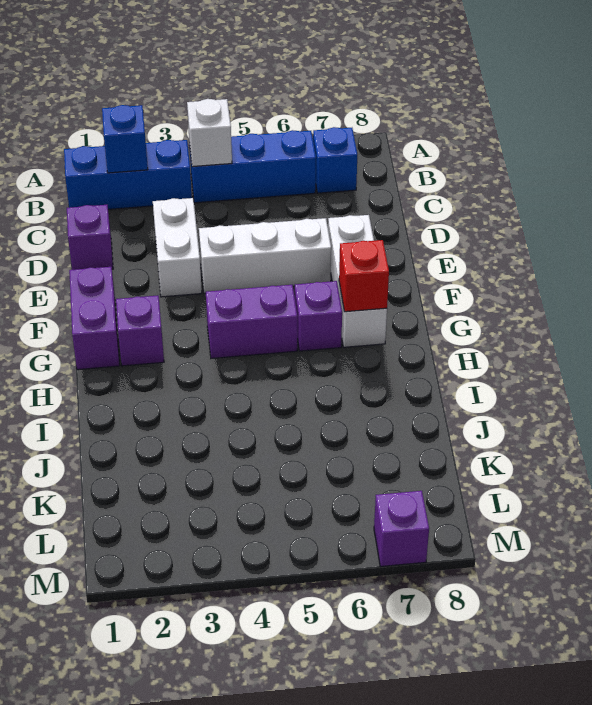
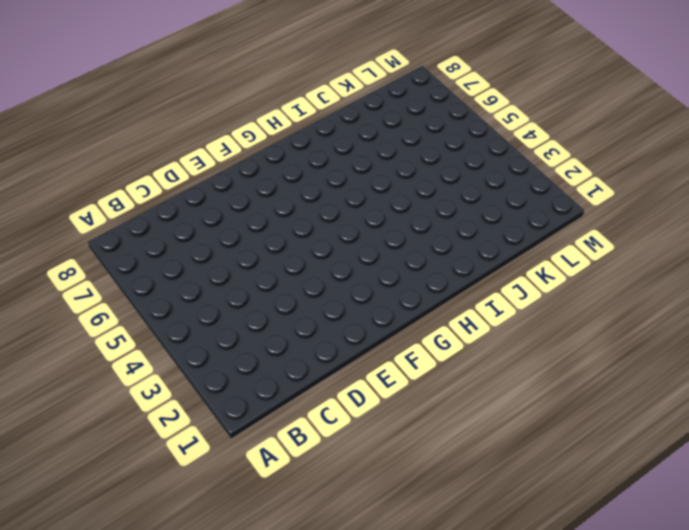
none -> blue 1x3 brick [64,140,192,209]
none -> blue 1x3 brick [189,130,316,203]
none -> blue 1x1 brick [313,127,357,193]

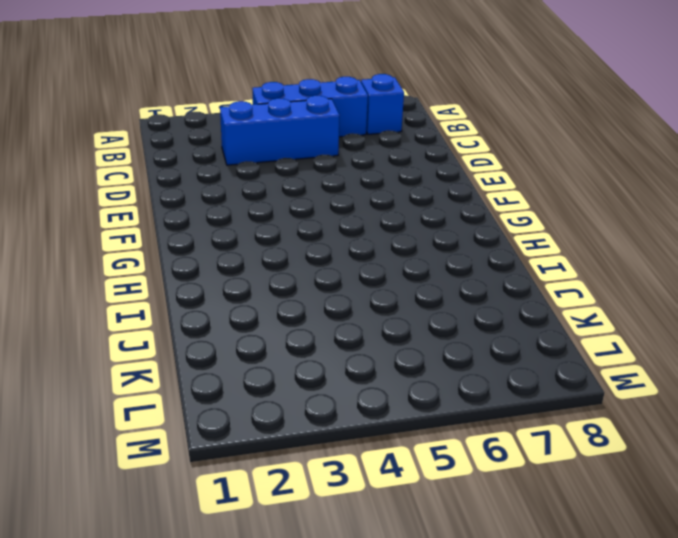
blue 1x3 brick [220,95,340,165] -> blue 1x3 brick moved to [64,140,192,209]
none -> purple 1x1 brick [67,205,113,270]
none -> white 1x2 brick [153,198,202,297]
none -> white 1x3 brick [199,218,331,293]

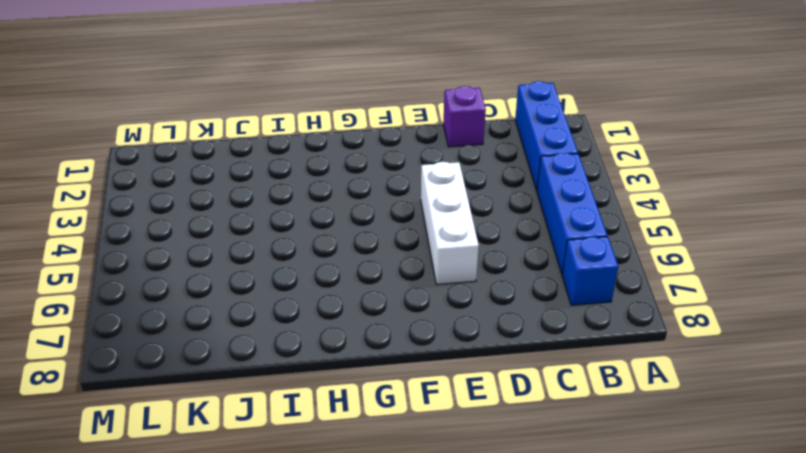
none -> white 1x2 brick [153,198,202,297]
none -> white 1x3 brick [328,215,387,347]
none -> purple 1x2 brick [69,267,120,370]

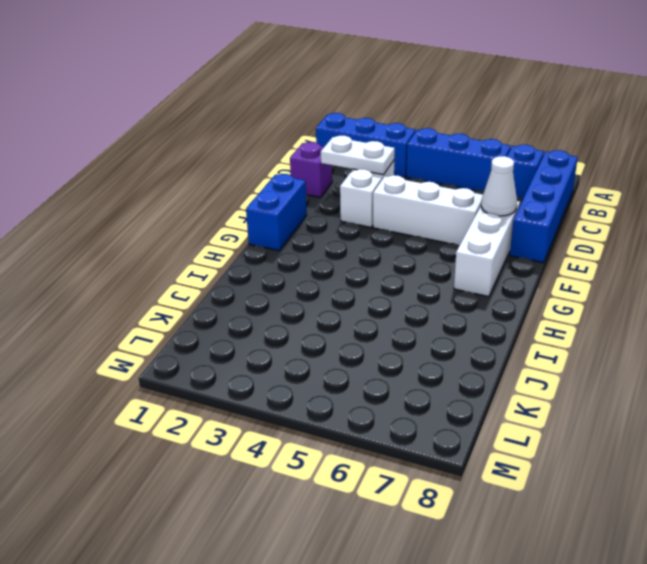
blue 1x4 brick [510,150,578,263] -> none
white 1x2 plate [321,136,395,175] -> none
white 1x1 cone [481,156,517,216] -> none
blue 1x2 brick [246,174,307,251] -> purple 1x2 brick [69,267,120,370]
none -> purple 1x1 brick [116,296,164,366]
none -> purple 1x2 brick [206,285,297,358]
none -> purple 1x1 brick [295,281,342,351]

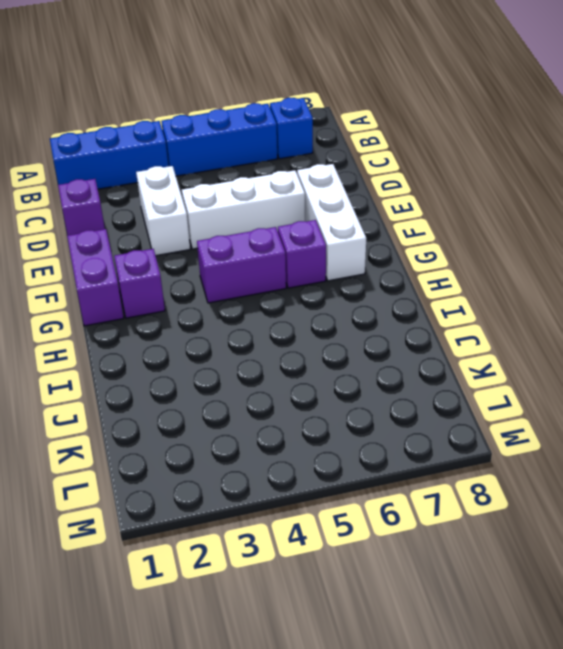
none -> purple 1x1 brick [374,491,429,566]
none -> blue 1x1 brick [102,105,148,173]
none -> white 1x1 brick [187,99,232,167]

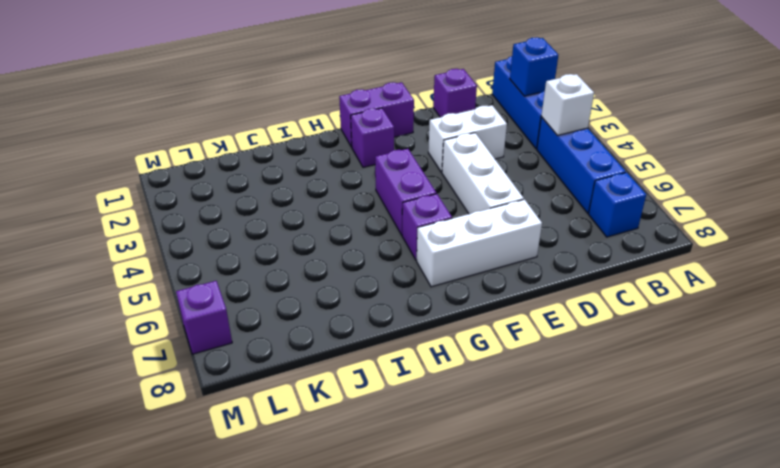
none -> red 1x1 brick [339,240,389,312]

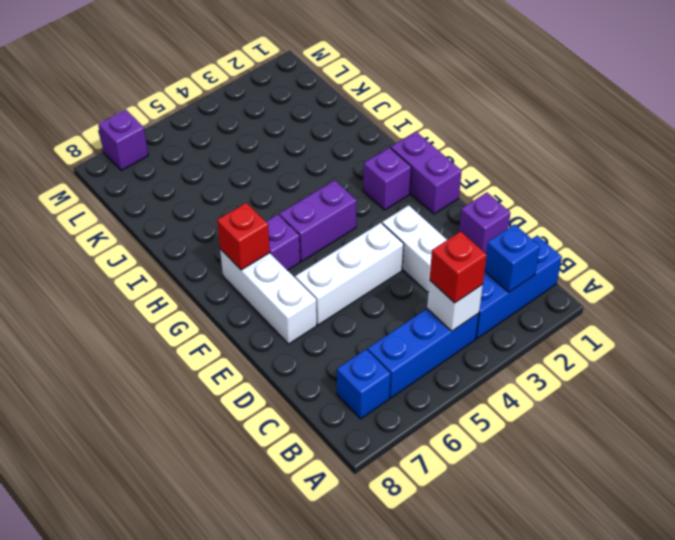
red 1x1 brick [430,232,487,303] -> none

